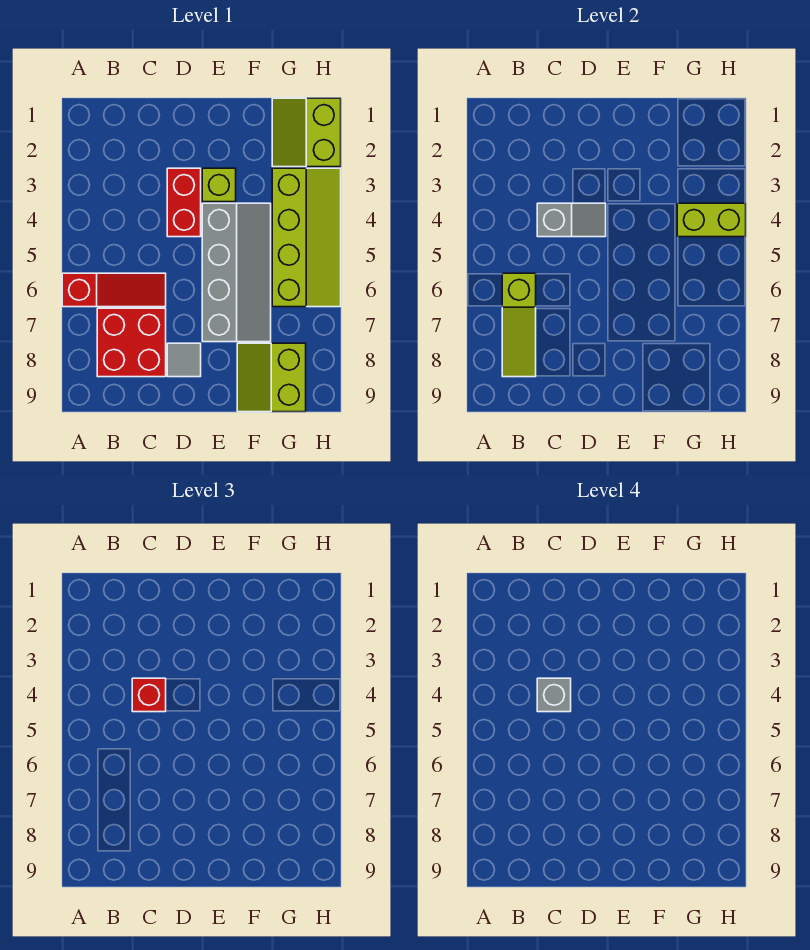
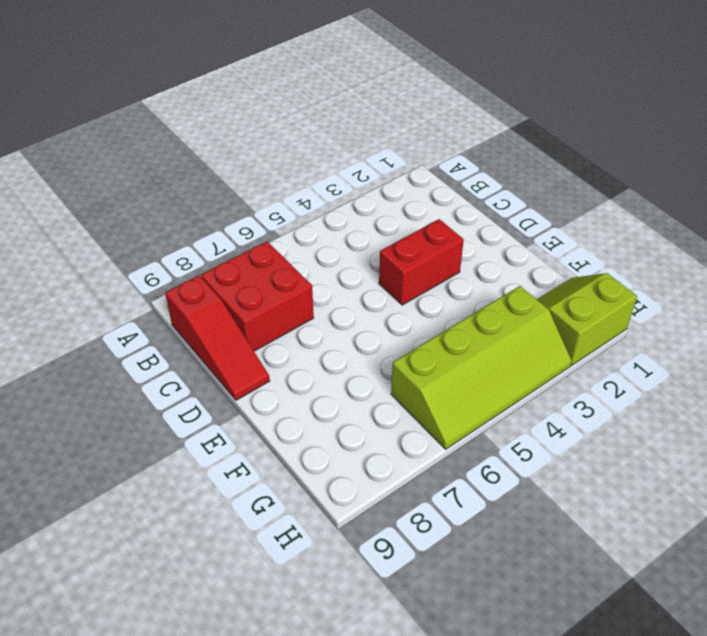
red 1x3 slope [165,276,270,400] -> red 1x3 slope moved to [62,273,166,307]
none -> grey 1x1 tile [167,343,201,377]
none -> lime 1x1 brick [202,168,236,202]
none -> grey 2x4 slope [202,203,271,342]

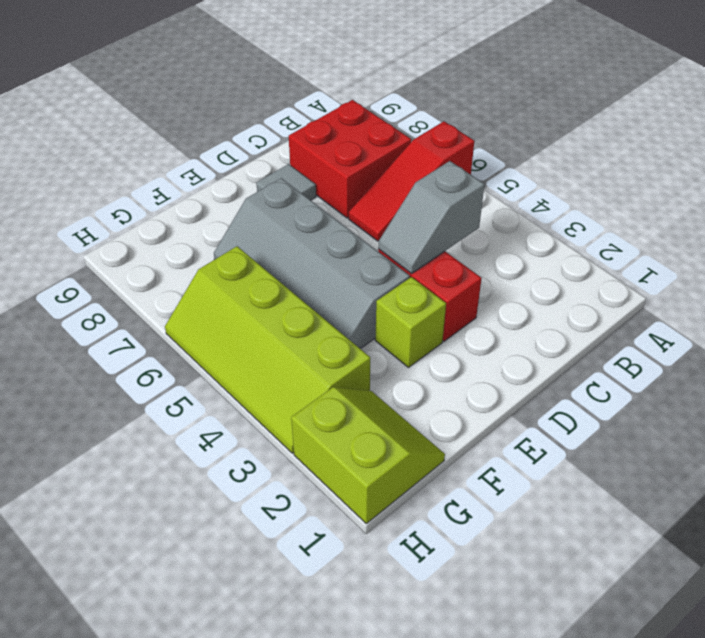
none -> lime 2x2 slope [237,343,306,412]
none -> lime 1x3 slope [502,273,536,377]
none -> lime 1x2 brick [677,203,746,237]

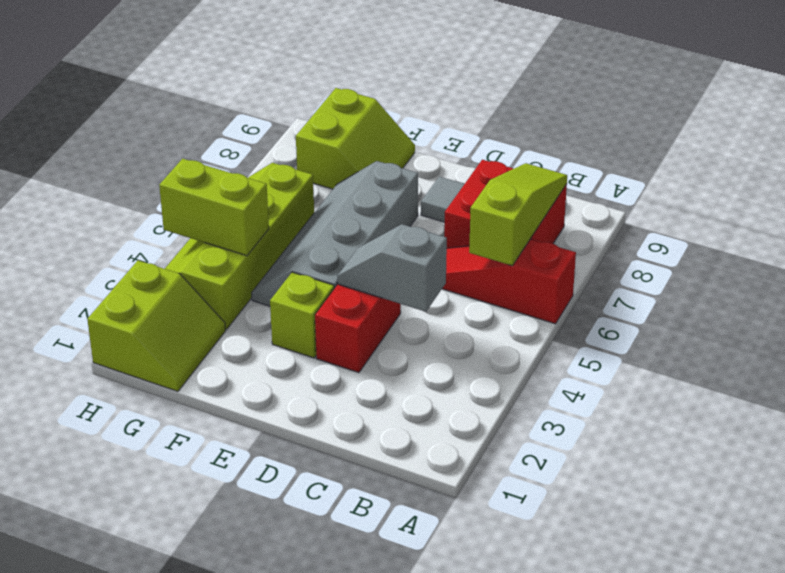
none -> red 1x1 brick [132,678,166,712]
none -> grey 1x1 brick [537,678,571,712]

